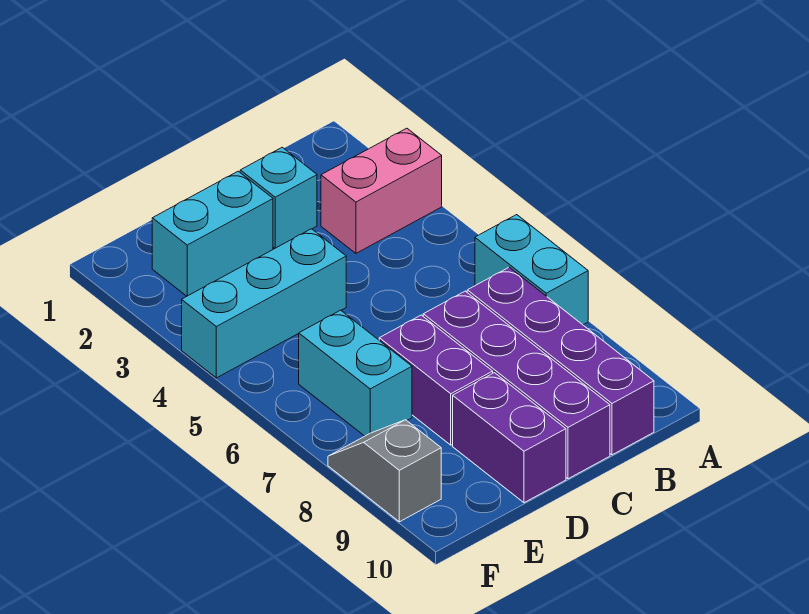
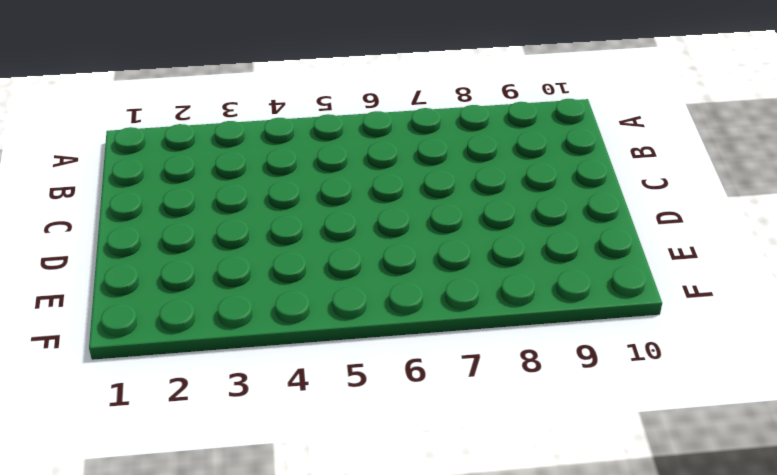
none -> pink 1x2 brick [321,128,442,253]
none -> cyan 1x2 brick [475,215,588,325]

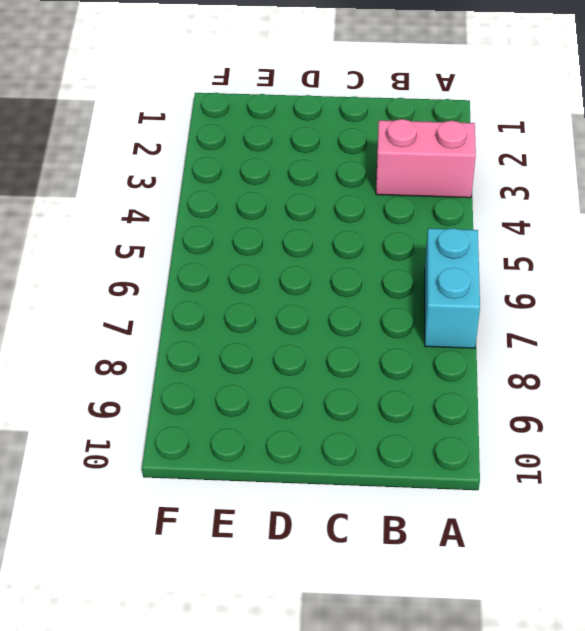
none -> purple 1x4 brick [467,267,654,455]
none -> cyan 1x1 brick [240,147,317,248]

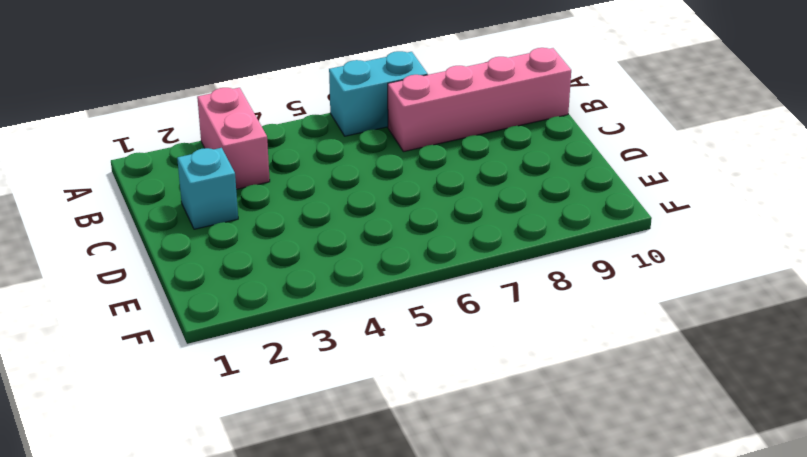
pink 1x4 brick [388,48,571,152] -> purple 1x4 brick [467,267,654,455]
none -> purple 1x4 brick [423,291,610,479]
none -> cyan 1x2 brick [152,171,273,296]

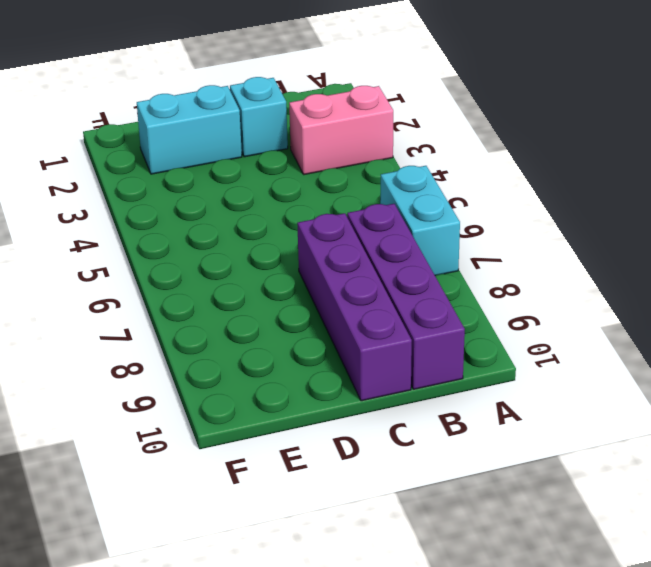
none -> cyan 1x3 brick [182,229,346,378]
none -> purple 1x2 brick [379,315,493,445]

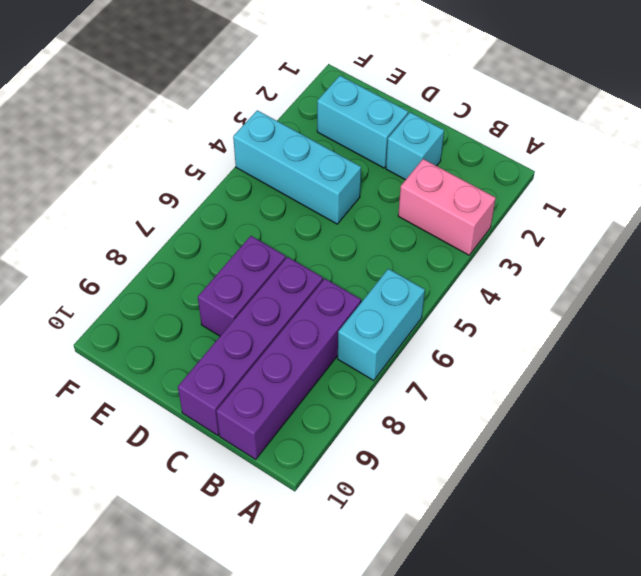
none -> purple 1x2 brick [453,373,566,503]
none -> cyan 1x2 brick [299,310,412,436]

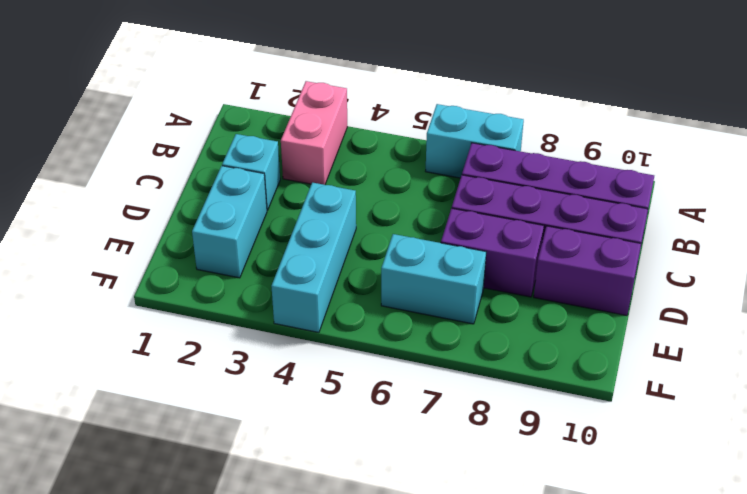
none -> grey 1x2 slope [328,420,441,522]

